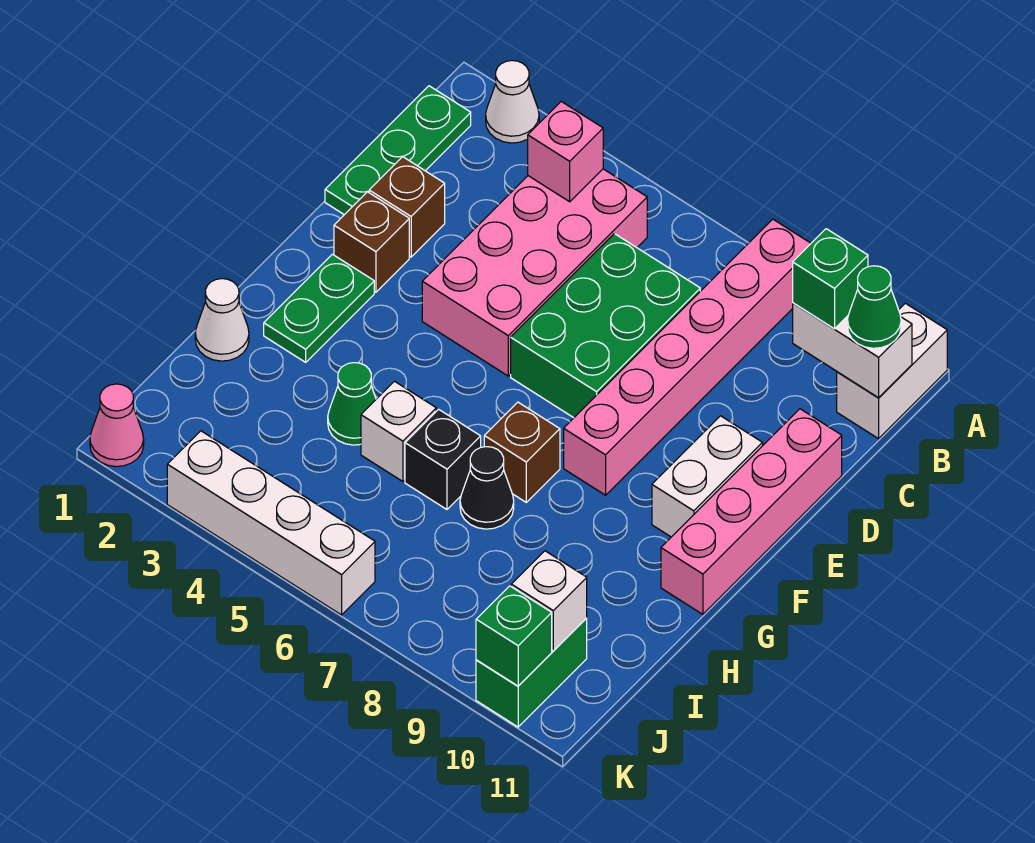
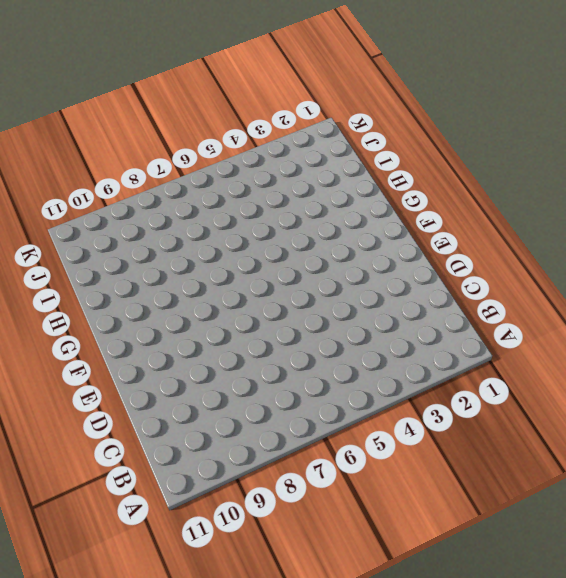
none -> white 1x1 cone [486,61,539,143]
none -> pink 1x6 brick [564,219,811,495]
none -> white 1x2 brick [837,303,947,439]

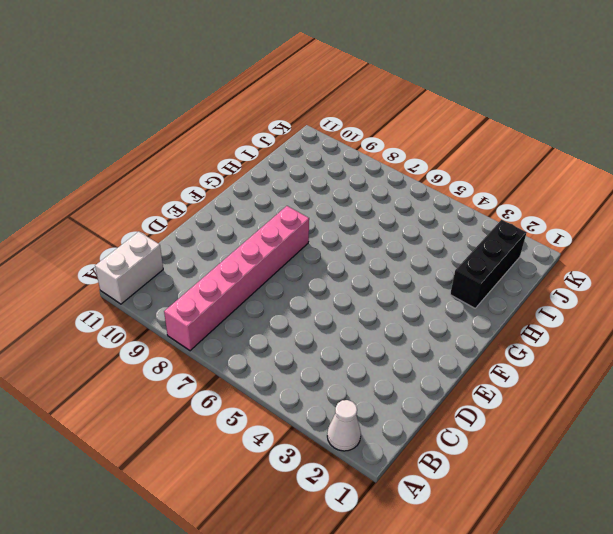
black 1x3 brick [450,220,527,308] -> none
none -> green 1x3 plate [325,86,471,215]
none -> pink 2x4 brick [422,169,647,376]
none -> green 2x3 brick [511,234,700,418]

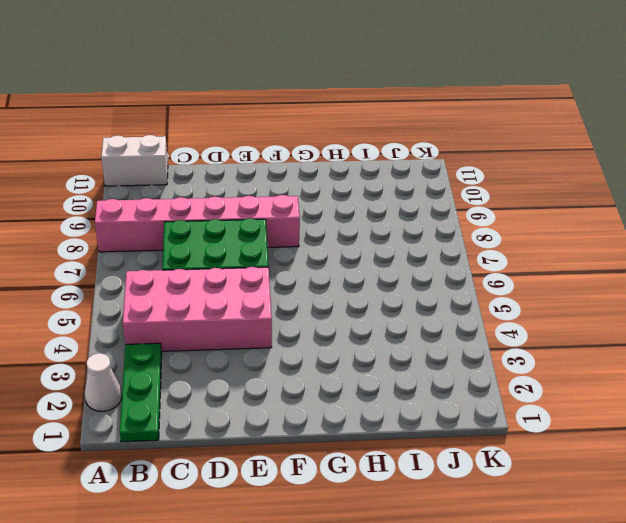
green 1x3 plate [120,343,162,442] -> green 1x3 plate turned to [325,86,471,215]
none -> brown 1x1 brick [369,157,445,257]
none -> pink 1x4 brick [661,409,842,614]
none -> brown 1x1 brick [334,192,409,292]

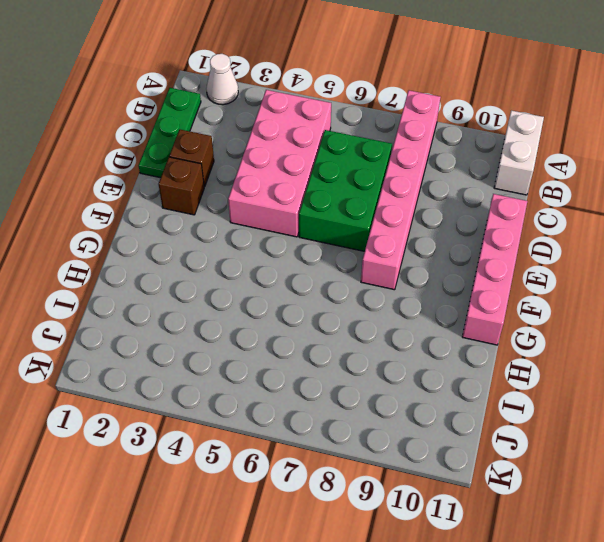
none -> white 1x2 brick [652,416,763,537]
none -> green 1x2 plate [264,254,374,362]
none -> brown 1x1 brick [484,402,560,502]

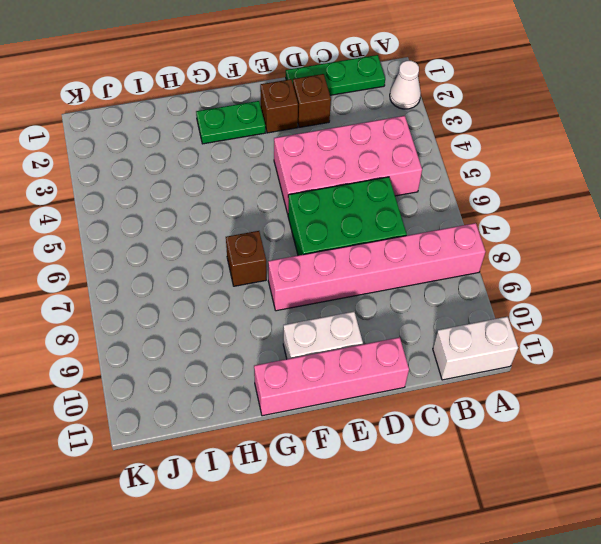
none -> white 1x1 cone [195,279,249,361]
none -> green 1x1 cone [328,363,376,445]
none -> white 1x1 brick [361,381,436,482]

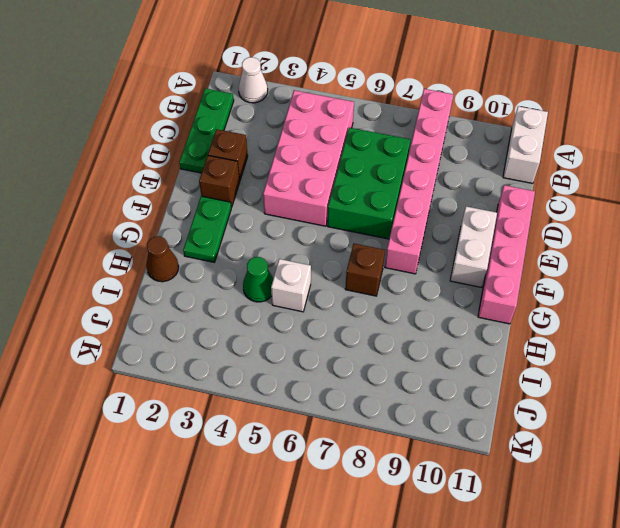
brown 1x1 cone [146,236,179,282] -> white 1x1 cone [195,279,249,361]
none -> black 1x1 brick [405,409,481,509]
none -> black 1x1 cone [460,447,514,529]
none -> green 1x2 brick [476,618,587,727]

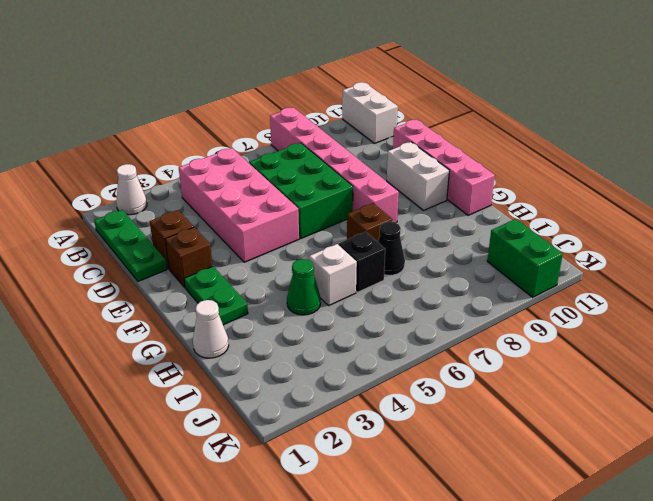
none -> pink 1x1 cone [90,384,144,467]
none -> white 1x4 brick [167,431,375,615]
none -> pink 1x1 brick [528,102,603,202]

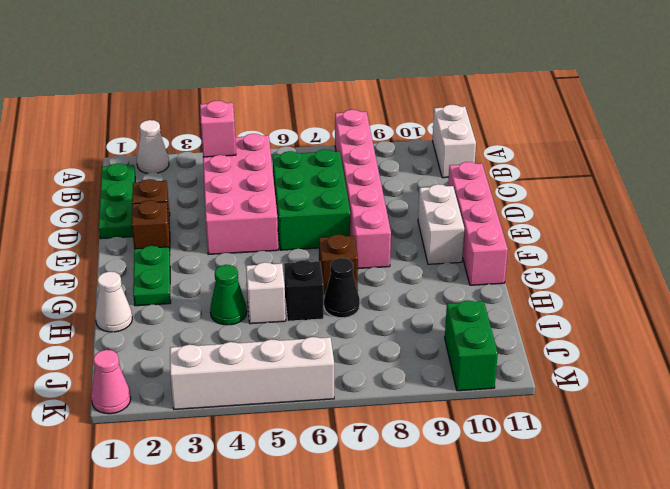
none -> white 1x2 brick [793,303,912,398]
none -> white 1x1 brick [511,551,587,651]
none -> green 1x1 brick [476,586,552,686]

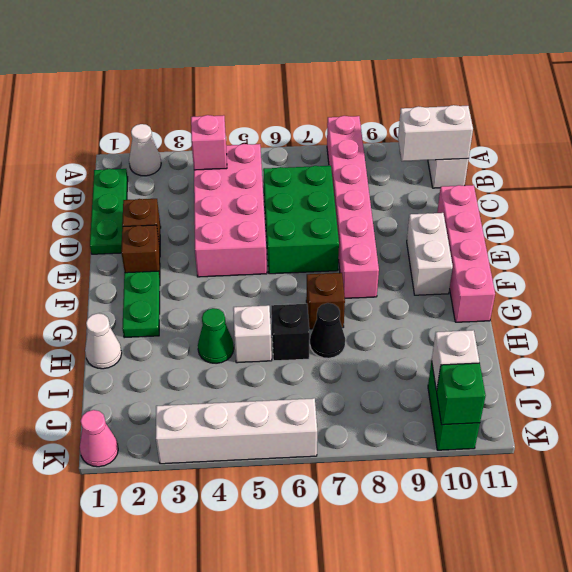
none -> green 1x1 brick [793,229,868,329]
none -> green 1x1 cone [848,266,901,348]

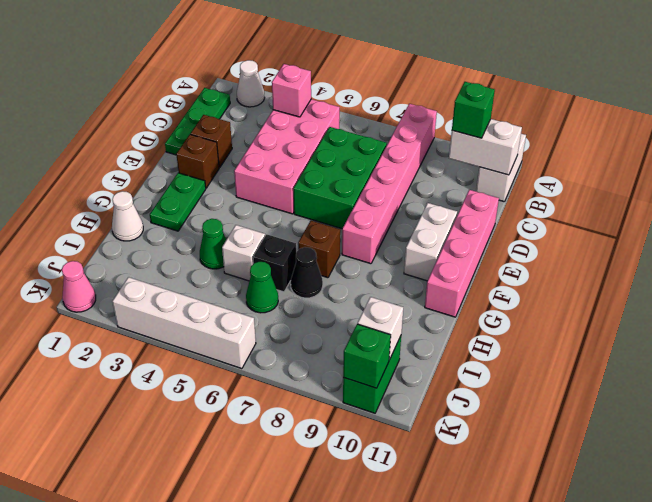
green 1x1 cone [246,262,278,313] -> green 1x1 cone moved to [848,266,901,348]

